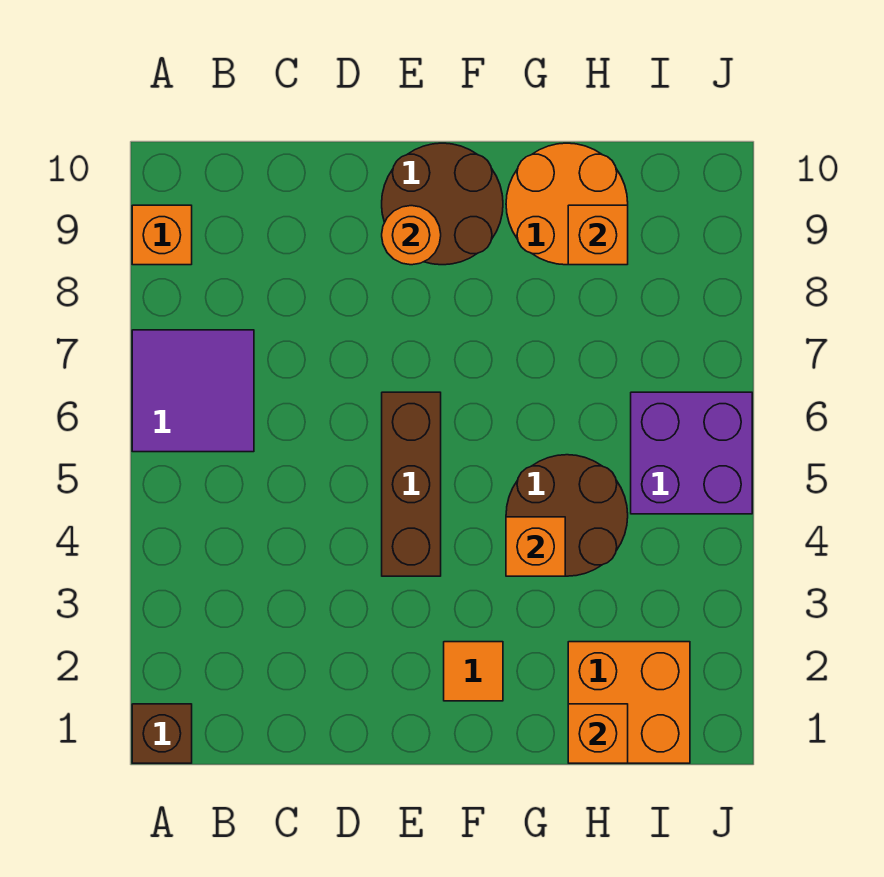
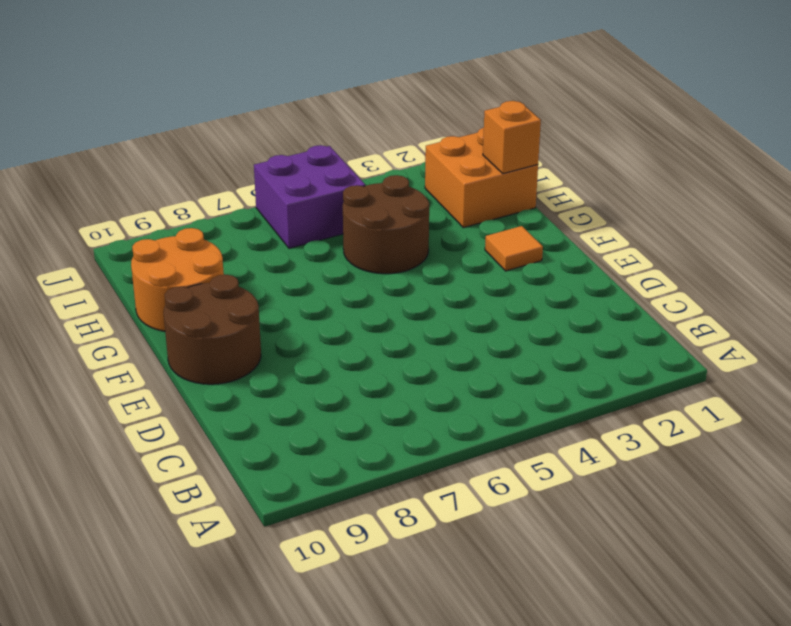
none -> brown 1x1 brick [132,704,192,763]
none -> purple 2x2 tile [132,330,254,452]
none -> orange 1x1 brick [132,205,192,265]

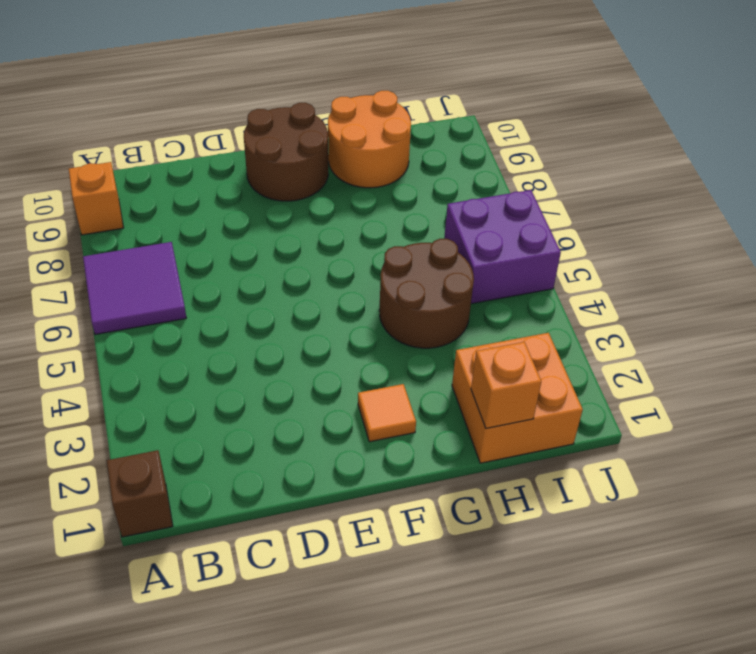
none -> brown 1x3 brick [382,392,441,576]
none -> orange 1x1 round brick [382,206,441,265]
none -> orange 1x1 brick [506,517,565,576]

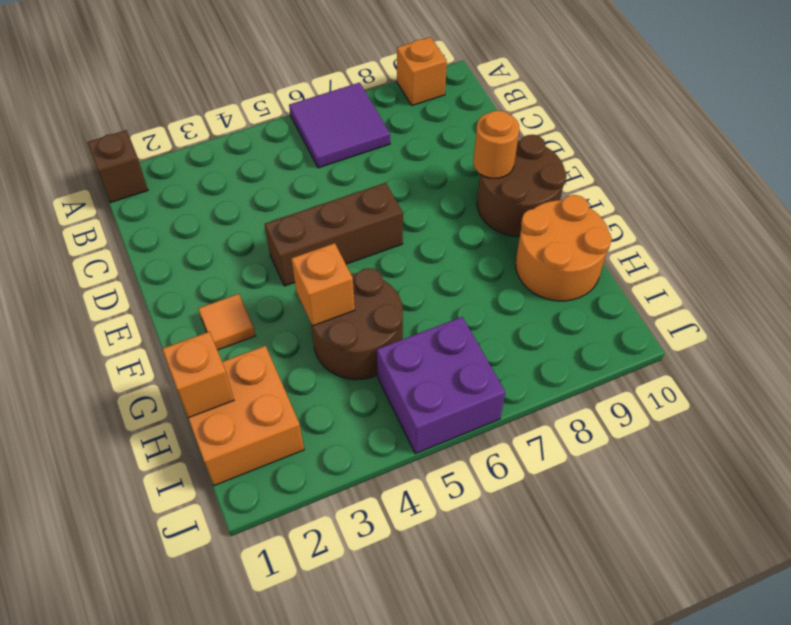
none -> orange 1x1 brick [568,205,628,265]

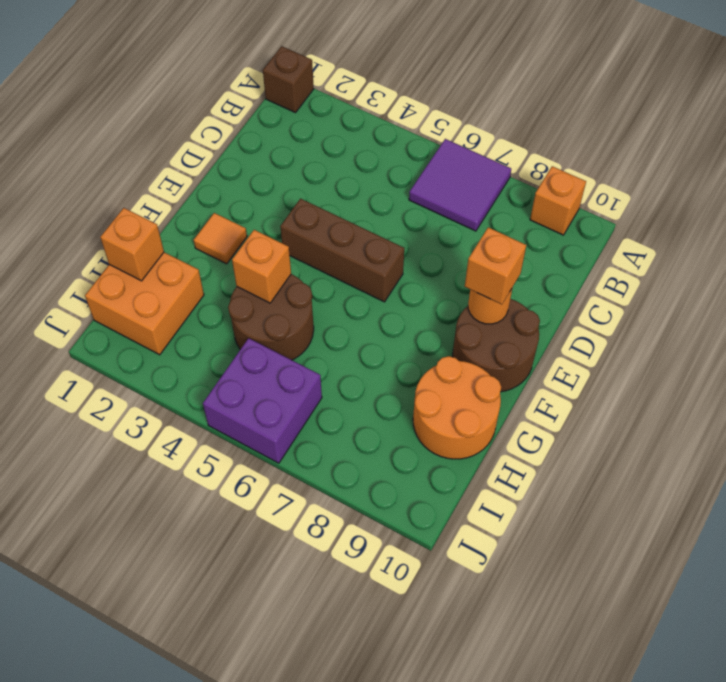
orange 1x1 brick [465,227,526,304] -> orange 1x1 brick moved to [568,205,628,265]

